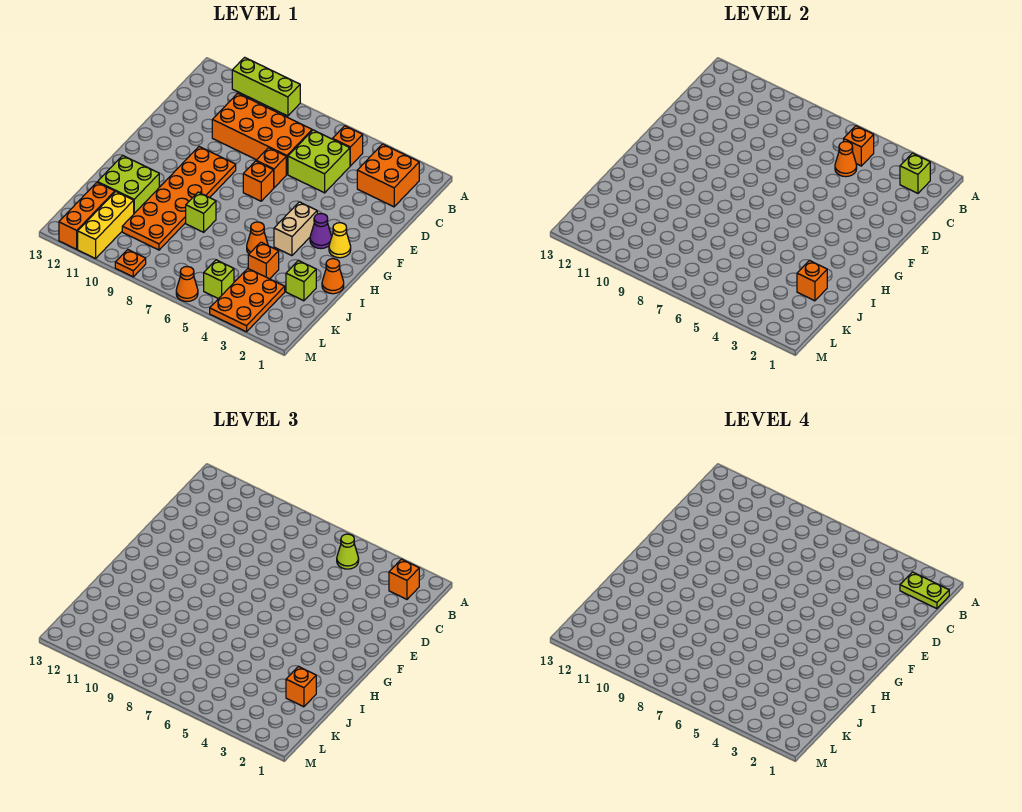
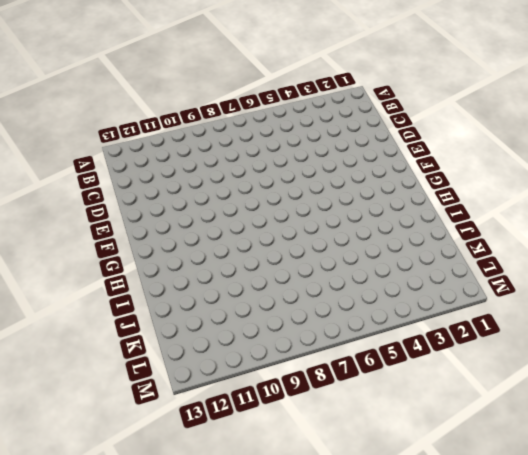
none -> lime 1x3 brick [232,57,300,116]
none -> orange 2x2 brick [357,144,419,207]
none -> orange 1x1 brick [333,126,363,166]
none -> lime 2x2 brick [288,130,350,193]

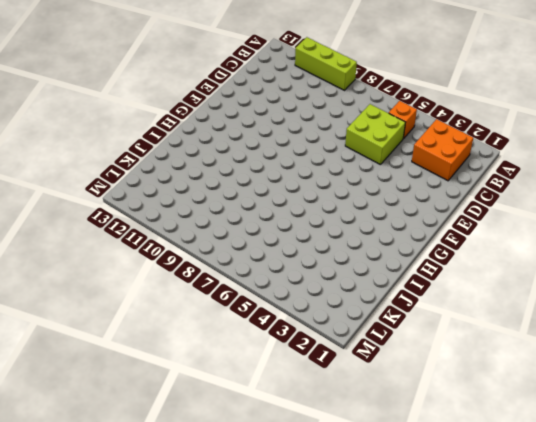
none -> orange 2x4 brick [212,93,312,174]
none -> orange 1x1 brick [256,148,286,188]
none -> orange 1x1 brick [243,161,274,201]
none -> orange 2x6 plate [122,147,236,250]

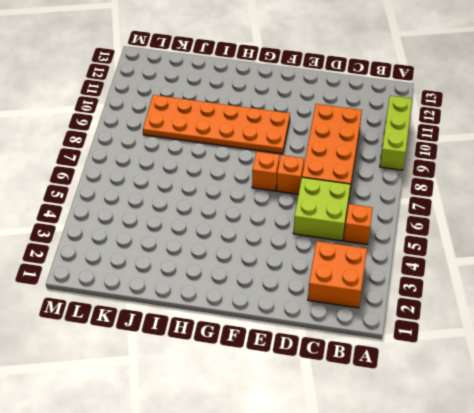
none -> yellow 1x1 cone [329,223,351,258]
none -> purple 1x1 cone [310,213,332,249]
none -> tan 1x2 brick [274,202,317,256]
none -> orange 1x1 cone [322,259,344,294]

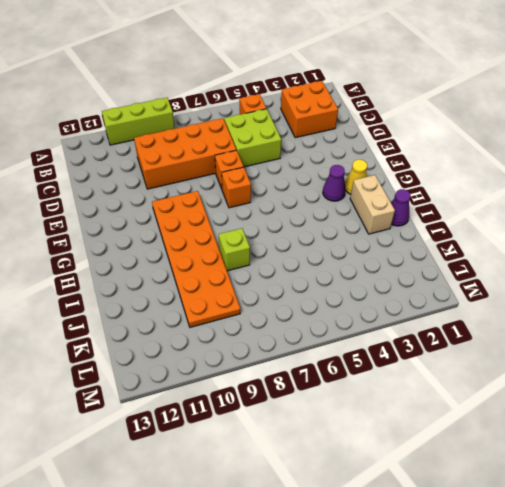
tan 1x2 brick [350,175,395,234] -> tan 1x2 brick moved to [274,202,317,256]
purple 1x1 cone [391,189,411,226] -> orange 1x1 cone [322,259,344,294]
none -> orange 1x1 cone [247,222,268,254]
none -> lime 2x2 brick [97,156,159,213]
none -> lime 1x1 brick [286,260,316,301]
none -> orange 1x1 brick [248,242,279,279]

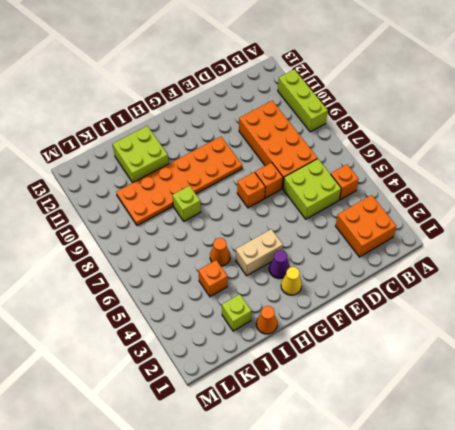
none -> orange 2x3 plate [210,269,285,332]
none -> yellow 1x3 brick [78,192,134,259]
none -> orange 1x3 brick [59,183,115,249]
none -> lime 1x1 brick [204,260,234,299]

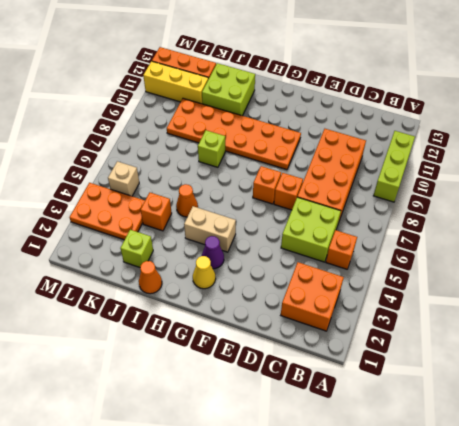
tan 1x1 brick [108,161,139,196] -> lime 1x1 brick [204,260,234,299]
none -> orange 1x1 cone [176,266,198,302]
none -> orange 1x1 plate [115,250,146,277]
none -> lime 1x1 brick [900,153,930,193]
none -> orange 1x1 brick [844,126,874,166]

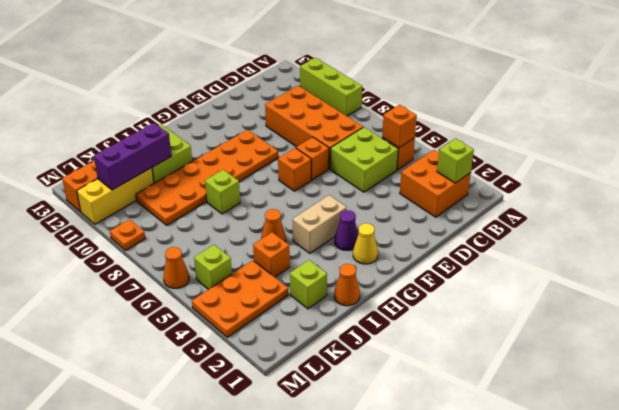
purple 1x3 brick [94,123,171,190] -> none
none -> orange 1x1 cone [835,142,857,177]
none -> orange 1x1 brick [797,260,827,301]
none -> orange 1x1 brick [389,559,419,599]
none -> lime 1x1 cone [337,534,359,569]

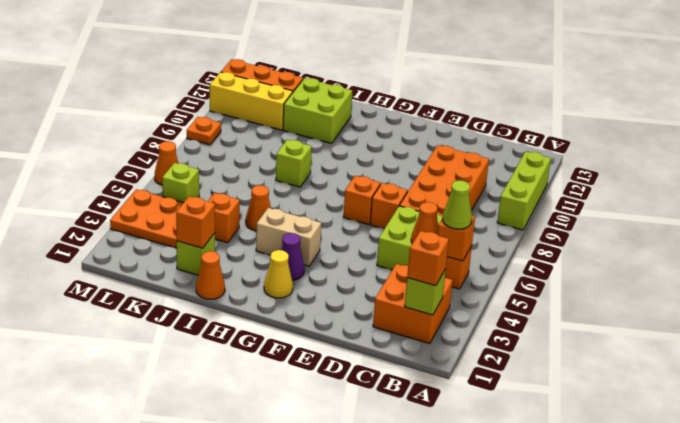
none -> orange 2x6 plate [122,147,236,250]
none -> orange 1x1 brick [286,666,316,707]
none -> lime 1x2 plate [900,572,949,609]

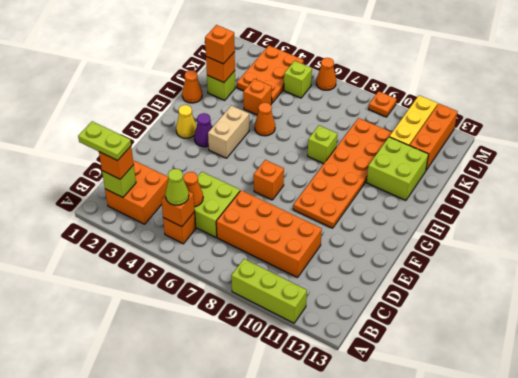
none -> orange 1x1 brick [256,148,286,188]

